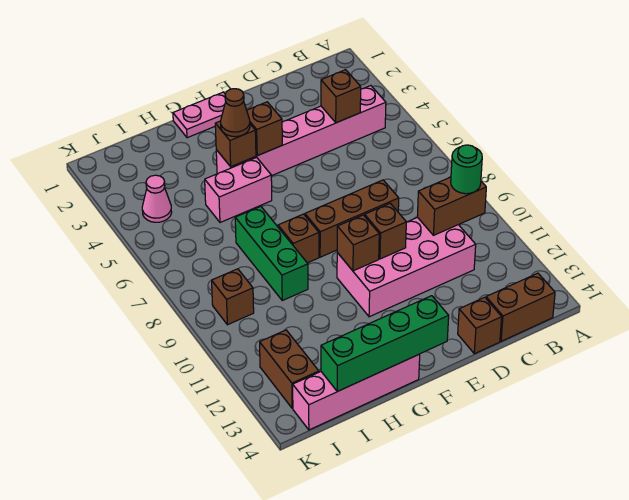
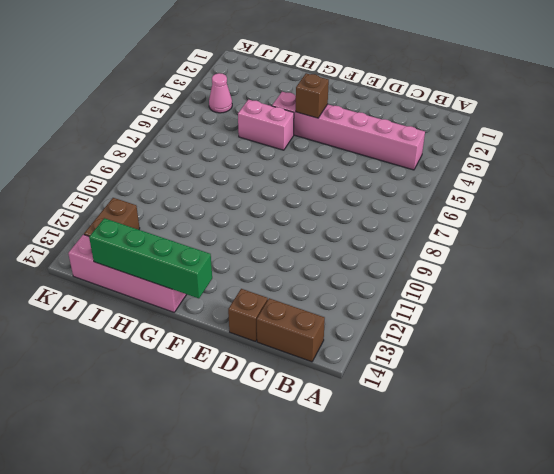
none -> pink 2x4 brick [337,217,476,317]
none -> brown 1x3 brick [305,180,399,257]
none -> pink 1x2 plate [173,92,226,138]

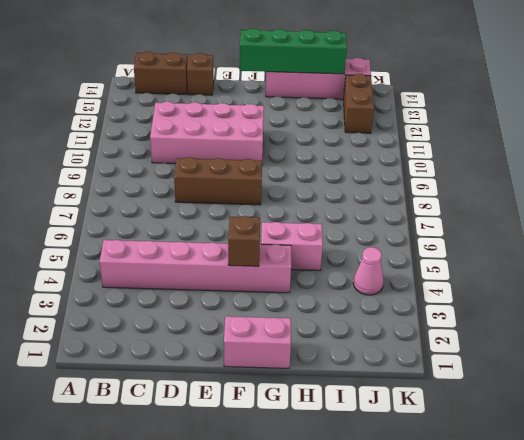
pink 1x2 brick [224,316,291,368] -> pink 1x2 plate [173,92,226,138]
none -> brown 1x1 brick [278,214,319,263]
none -> green 1x3 brick [235,206,308,300]
none -> brown 1x1 brick [212,269,254,325]

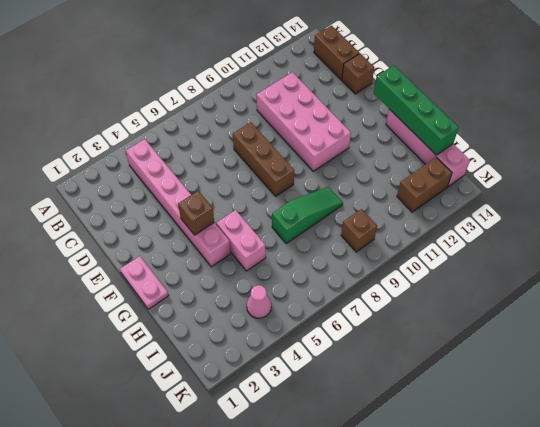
green 1x3 slope [272,187,343,244] -> green 1x3 brick [235,206,308,300]
none -> brown 1x1 brick [278,214,319,263]
none -> brown 1x2 brick [417,177,486,235]
none -> brown 1x1 brick [321,70,361,123]

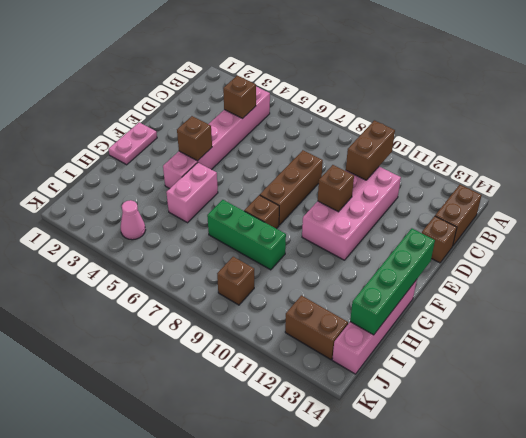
none -> brown 1x1 brick [337,215,379,271]
none -> brown 1x1 brick [215,121,256,167]
none -> green 1x1 round brick [451,145,482,194]

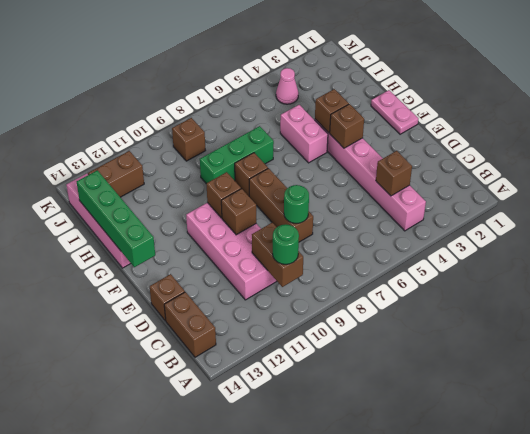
green 1x1 round brick [284,185,309,223] -> none
none -> brown 1x1 cone [221,89,250,137]

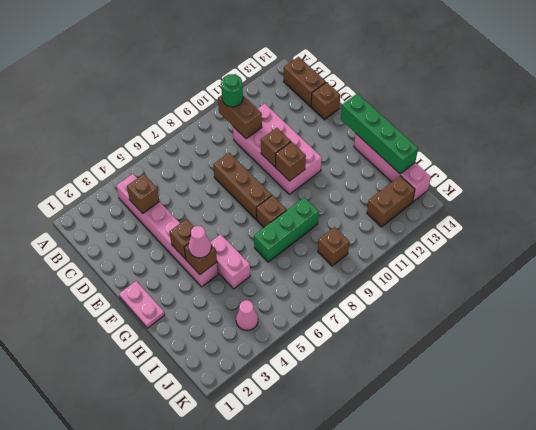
pink 1x1 cone [188,226,211,258] -> brown 1x1 cone [221,89,250,137]

